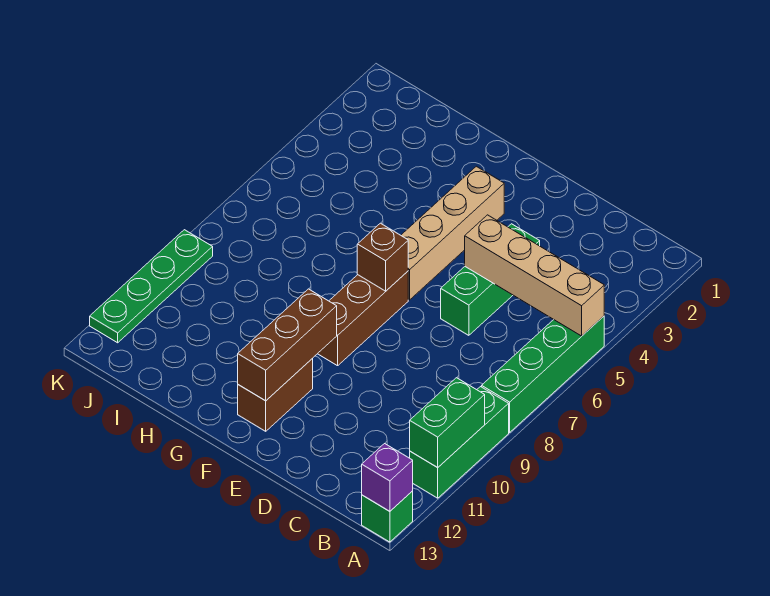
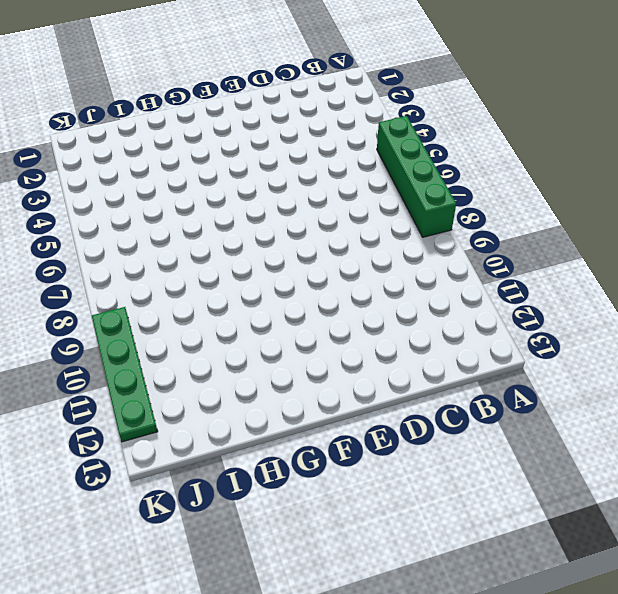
none -> green 1x3 brick [410,387,509,498]
none -> green 1x1 brick [362,491,413,542]
none -> green 1x3 brick [441,224,540,335]

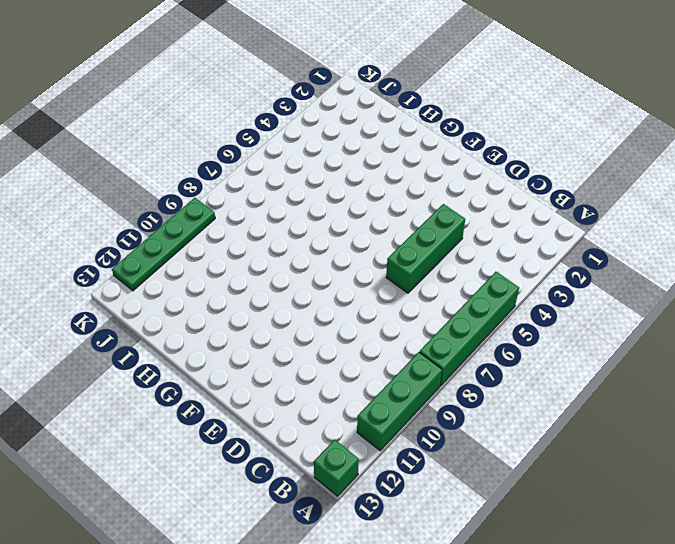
none -> tan 1x4 brick [401,166,504,300]
none -> brown 1x3 brick [318,271,408,366]
none -> brown 1x2 brick [238,359,313,431]

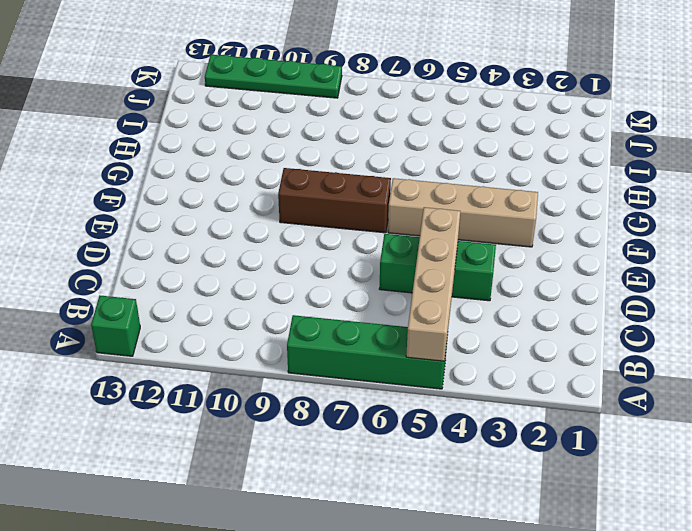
none -> green 1x3 brick [410,387,509,498]
none -> brown 1x2 brick [238,359,313,431]
none -> green 1x2 brick [410,378,485,467]

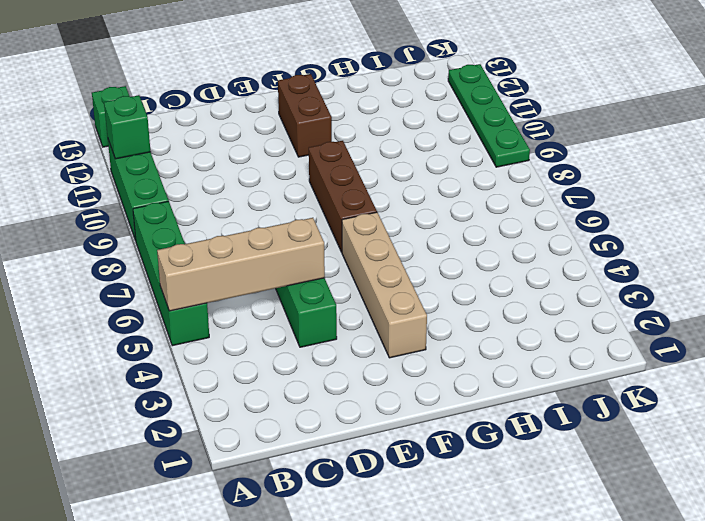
green 1x1 brick [104,95,151,159] -> green 1x2 brick [410,378,485,467]
none -> purple 1x1 brick [362,444,413,511]
none -> brown 1x1 brick [357,223,408,291]
none -> brown 1x3 brick [238,289,337,401]

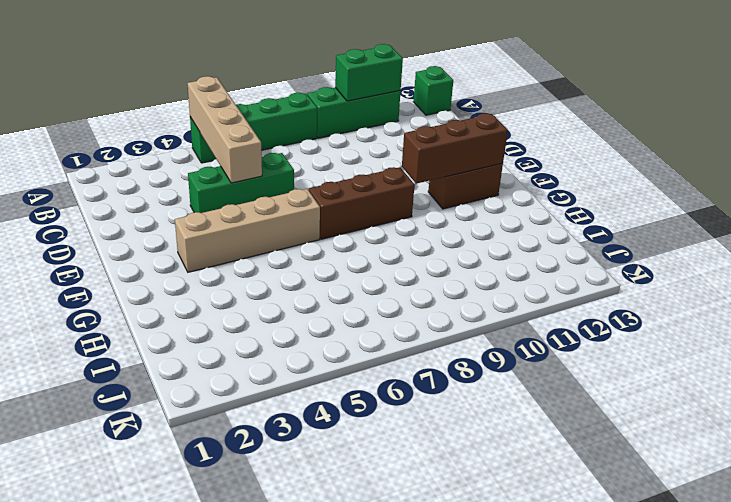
none -> green 1x4 plate [90,230,213,343]
none -> purple 1x1 brick [362,444,413,511]
none -> brown 1x1 brick [357,223,408,291]

